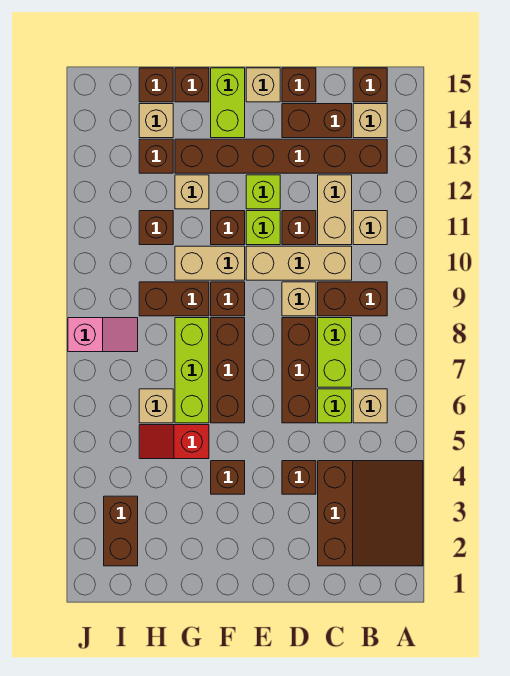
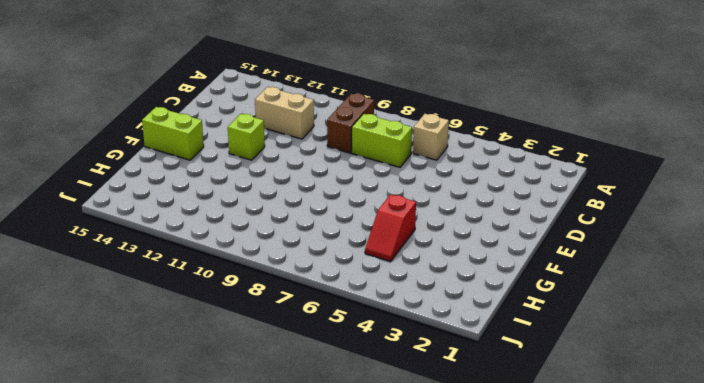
none -> brown 3x3 slope [318,461,423,566]
none -> tan 1x1 brick [353,211,387,245]
none -> brown 1x6 brick [175,139,387,173]
none -> tan 1x1 brick [353,104,387,138]

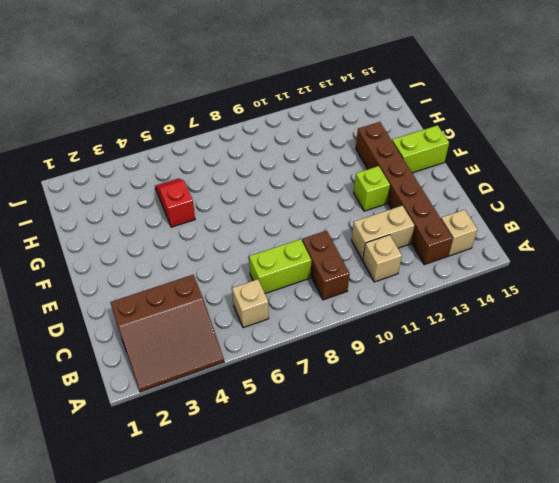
none -> brown 1x1 brick [353,68,387,102]
none -> lime 1x1 brick [318,389,352,423]
none -> tan 1x3 brick [246,246,352,280]
none -> brown 1x2 brick [282,104,352,138]

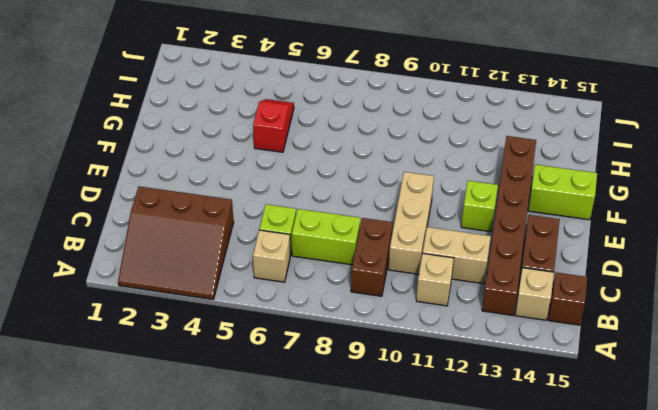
none -> brown 1x1 brick [282,461,316,494]
none -> brown 1x3 brick [282,318,316,423]
none -> tan 1x1 brick [282,282,316,316]
none -> brown 1x1 brick [282,211,316,245]

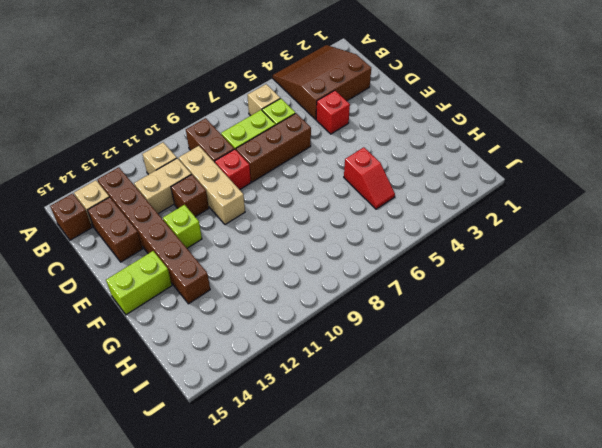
red 1x1 brick [316,90,350,134] -> brown 1x1 brick [282,461,316,494]
red 1x1 brick [215,149,251,190] -> tan 1x1 brick [282,282,316,316]
none -> brown 1x1 brick [282,68,316,102]
none -> lime 1x1 brick [246,211,280,245]
none -> tan 1x1 brick [246,68,280,102]
none -> brown 1x1 brick [211,461,245,494]

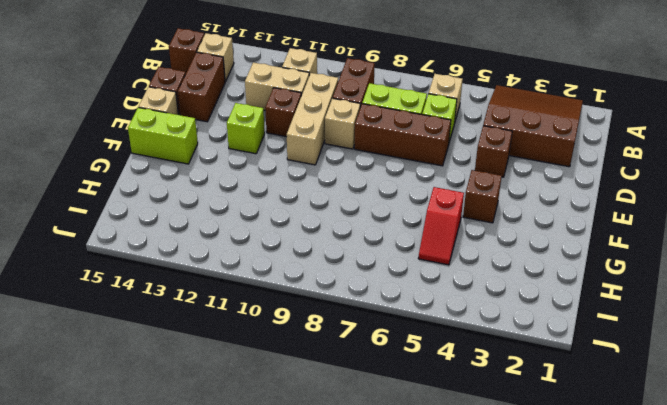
none -> brown 1x6 brick [175,139,387,173]
none -> lime 1x1 brick [246,211,280,245]
none -> brown 1x3 brick [211,318,245,423]
none -> brown 1x1 brick [211,282,245,316]

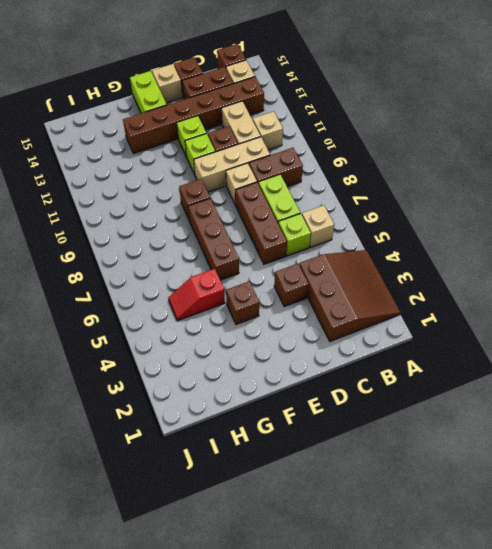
none -> tan 1x2 brick [175,246,245,280]
none -> brown 1x1 brick [211,211,245,245]
none -> lime 1x3 brick [175,318,209,423]
none -> brown 1x2 brick [139,282,209,316]

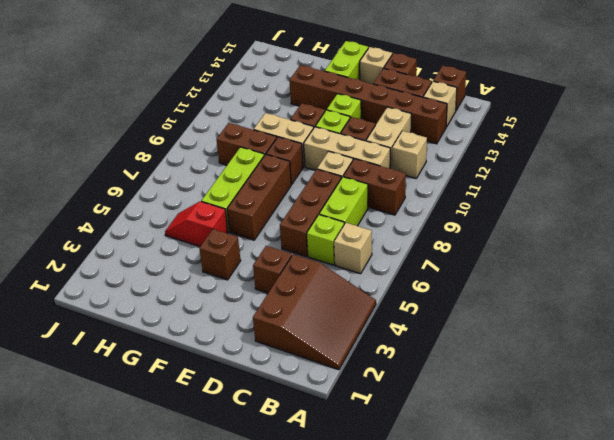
none -> tan 1x1 brick [175,175,209,209]
none -> brown 1x1 brick [175,68,209,102]
none -> tan 1x1 brick [139,389,173,423]
none -> brown 1x1 brick [139,211,173,245]

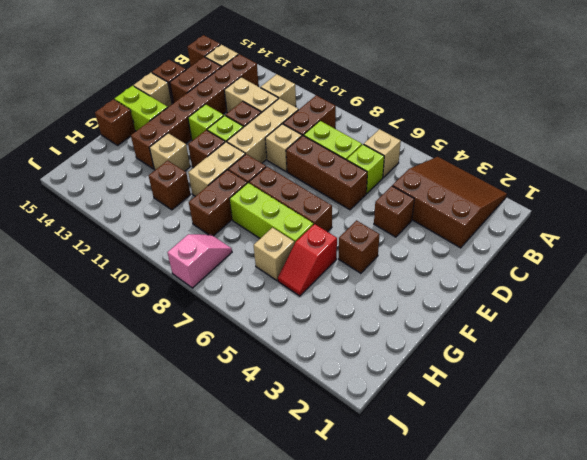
none -> brown 1x1 brick [139,139,173,173]
none -> tan 1x1 brick [139,104,173,138]
none -> brown 1x1 brick [139,68,173,102]
none -> brown 1x2 brick [104,496,138,566]

